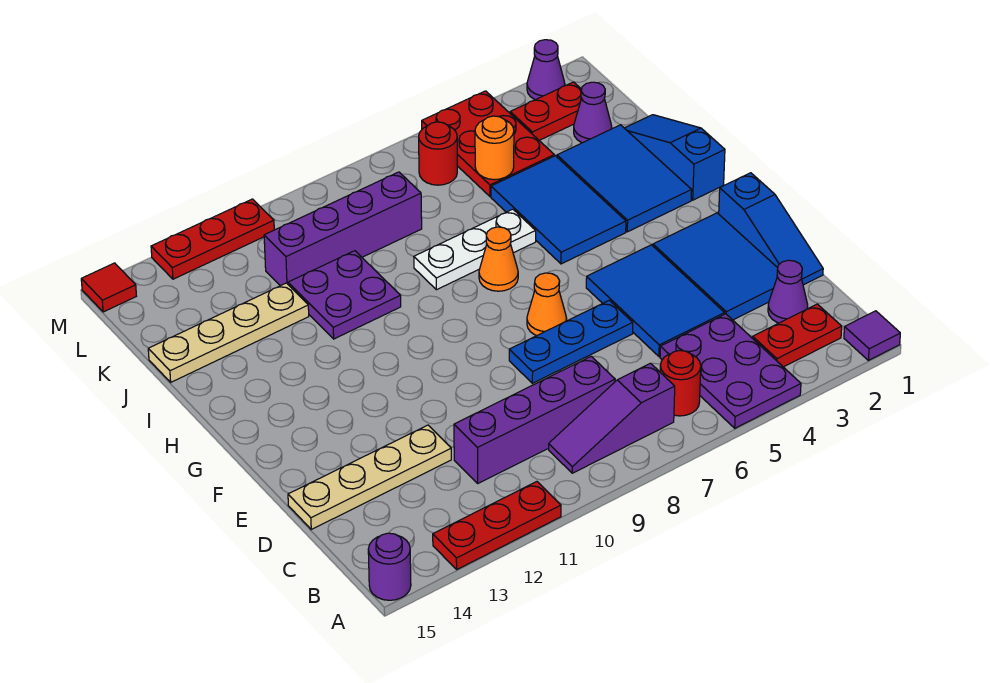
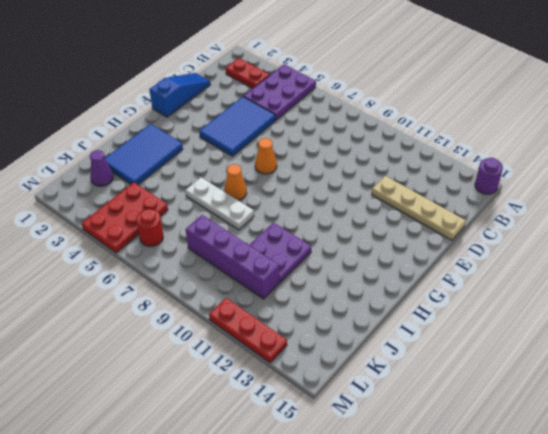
none -> purple 1x1 tile [844,311,900,360]
none -> red 1x3 plate [433,482,561,569]
none -> red 1x1 round brick [660,350,701,416]
none -> purple 1x3 slope [549,363,675,473]

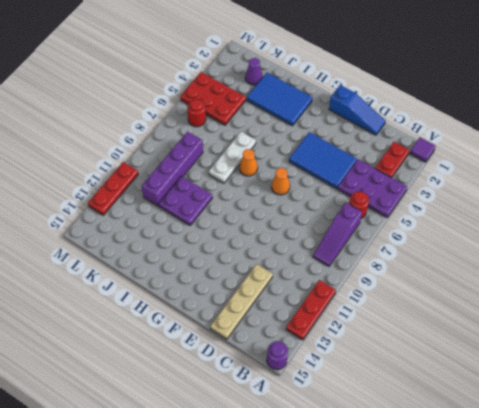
none -> purple 1x1 cone [768,260,808,323]
none -> purple 1x4 brick [454,356,615,483]
none -> blue 2x3 tile [653,213,778,320]
none -> blue 1x3 plate [509,300,633,383]

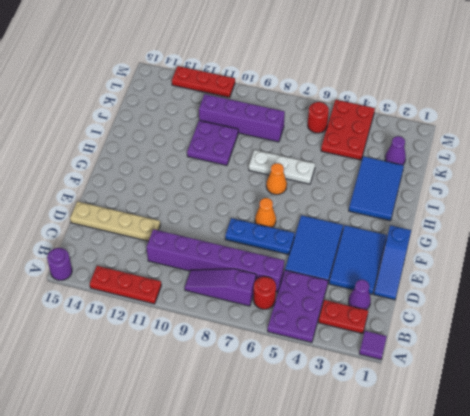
purple 1x6 brick [146,229,284,292] -> purple 1x4 brick [454,356,615,483]
none -> blue 1x3 slope [625,115,725,200]
none -> blue 2x3 tile [491,156,626,264]
none -> tan 1x4 plate [148,283,309,382]
none -> red 1x2 plate [510,82,582,140]

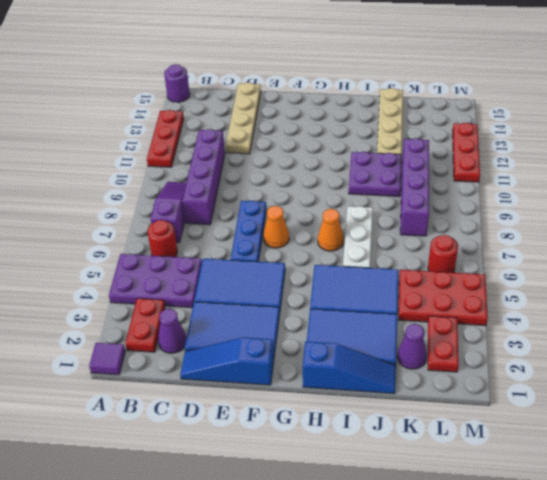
none -> purple 1x1 cone [527,40,565,100]
none -> red 1x1 tile [81,263,136,312]
none -> orange 1x1 round brick [475,116,514,180]

